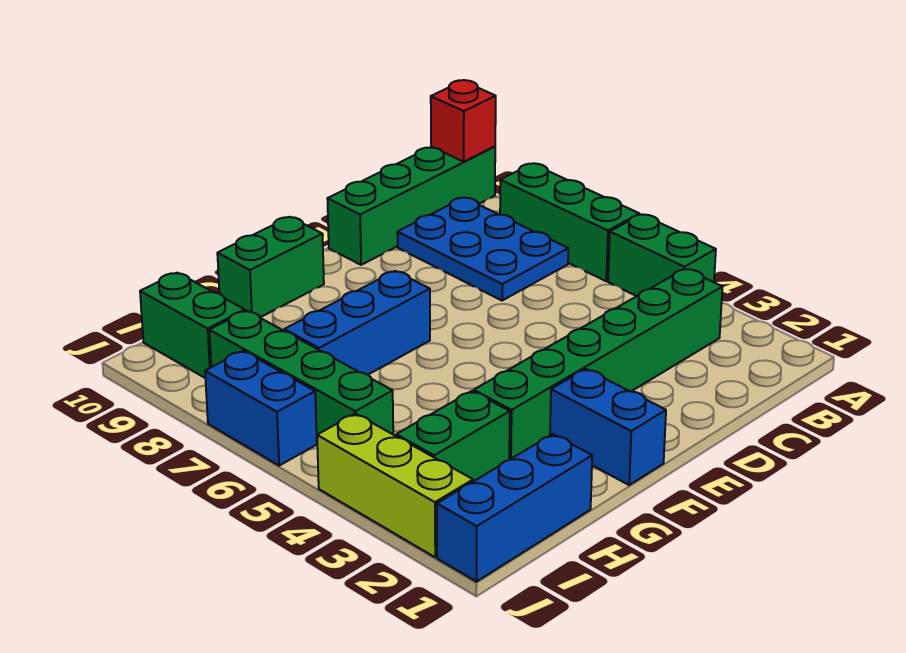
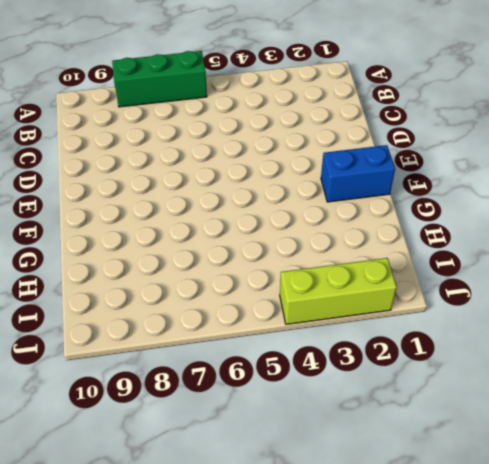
none -> green 1x2 brick [608,215,716,296]
none -> green 1x4 brick [327,146,495,265]
none -> green 1x6 brick [474,269,722,460]

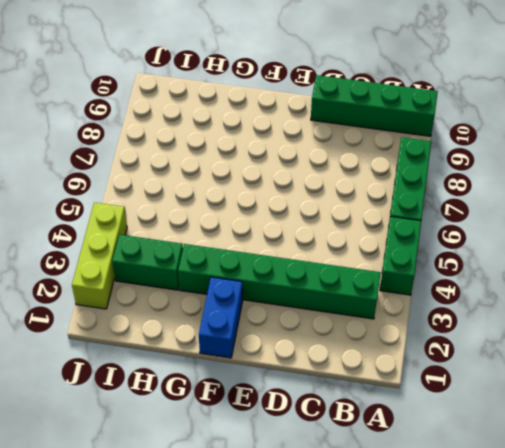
none -> blue 2x3 plate [397,198,568,300]
none -> blue 1x3 brick [284,271,430,375]
none -> green 1x2 brick [217,217,324,317]

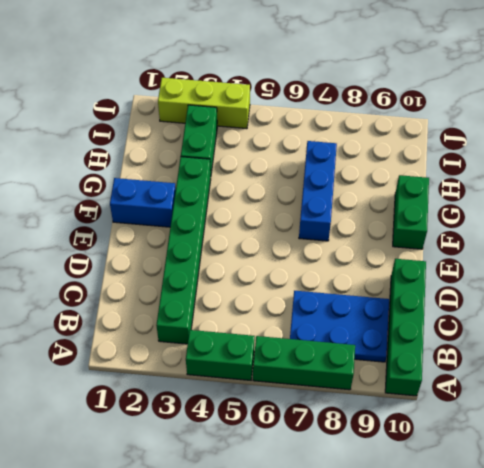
none -> blue 1x3 brick [437,434,592,582]
none -> green 1x4 brick [209,311,393,435]
none -> green 1x2 brick [140,273,245,378]

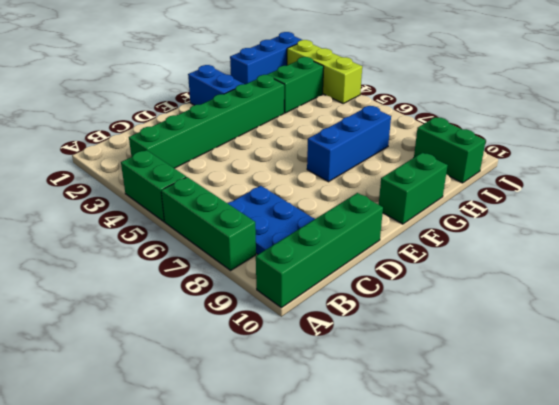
none -> green 1x4 brick [209,311,393,435]
none -> blue 1x2 brick [205,351,317,465]
none -> red 1x1 brick [431,80,496,162]

